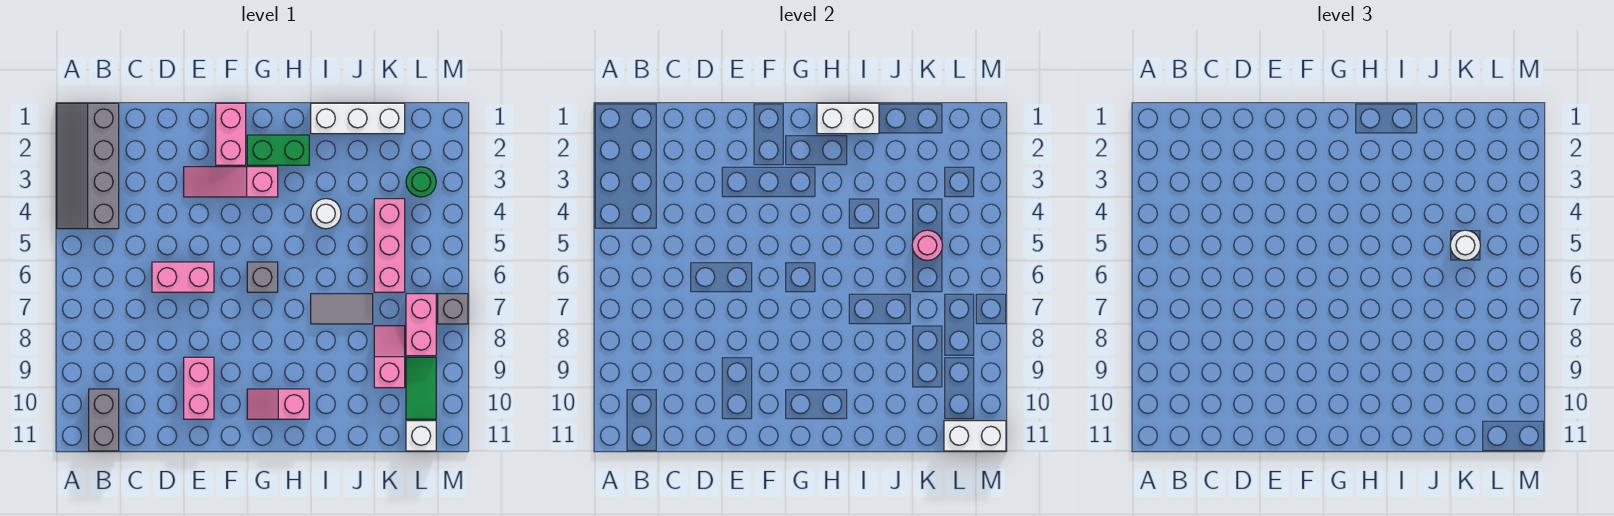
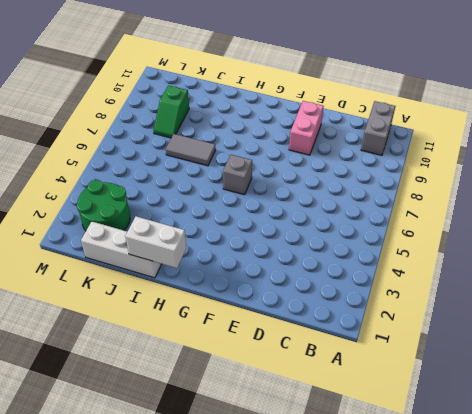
green 2x2 round brick [77,180,130,231] -> green 1x1 round brick [406,167,436,197]
green 1x2 slope [153,85,189,138] -> pink 1x2 slope [374,326,405,388]
none -> grey 2x4 slope [57,103,119,229]
none -> pink 1x2 brick [152,262,214,292]
none -> pink 1x3 slope [184,167,278,197]

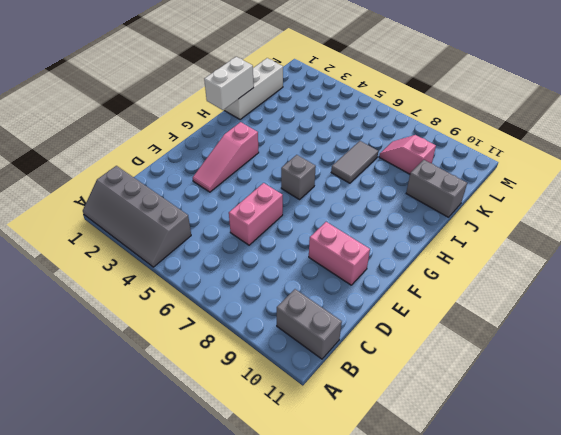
grey 1x2 brick [406,160,467,217] -> none
none -> pink 1x2 brick [216,103,246,165]
none -> green 1x2 brick [247,135,309,165]
none -> pink 1x2 slope [247,389,309,419]

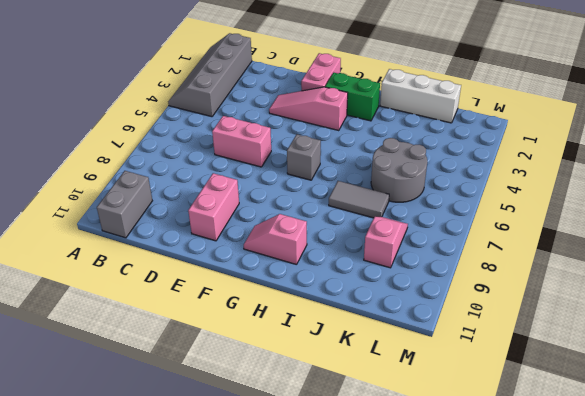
grey 2x2 round brick [371,138,427,202] -> pink 1x3 brick [374,199,405,292]
none -> white 1x1 round brick [311,199,341,229]
none -> green 1x1 round brick [406,167,436,197]
none -> pink 1x2 brick [406,294,436,356]

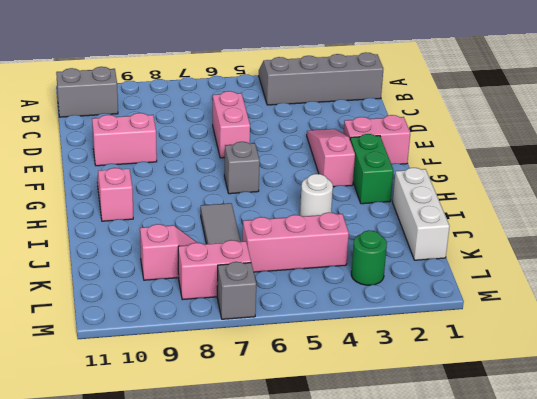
none -> green 1x2 tile [406,357,436,419]
none -> white 1x1 brick [406,421,436,451]
none -> white 1x2 brick [817,103,879,134]

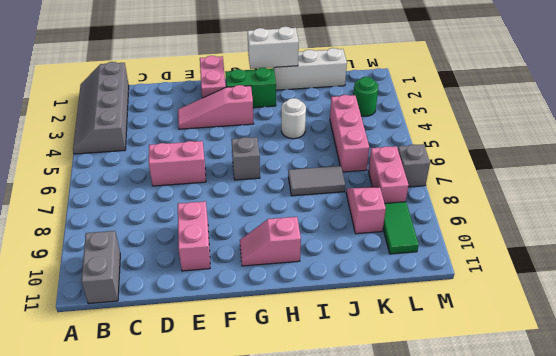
none -> white 1x1 brick [406,421,436,451]
none -> pink 1x1 round brick [912,230,942,261]
none -> white 1x2 brick [944,421,1006,451]

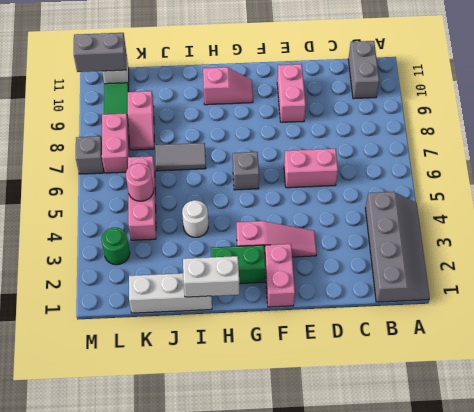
grey 1x2 brick [74,33,126,72] -> white 1x2 brick [944,421,1006,451]
none -> white 1x1 round brick [1450,230,1480,261]

